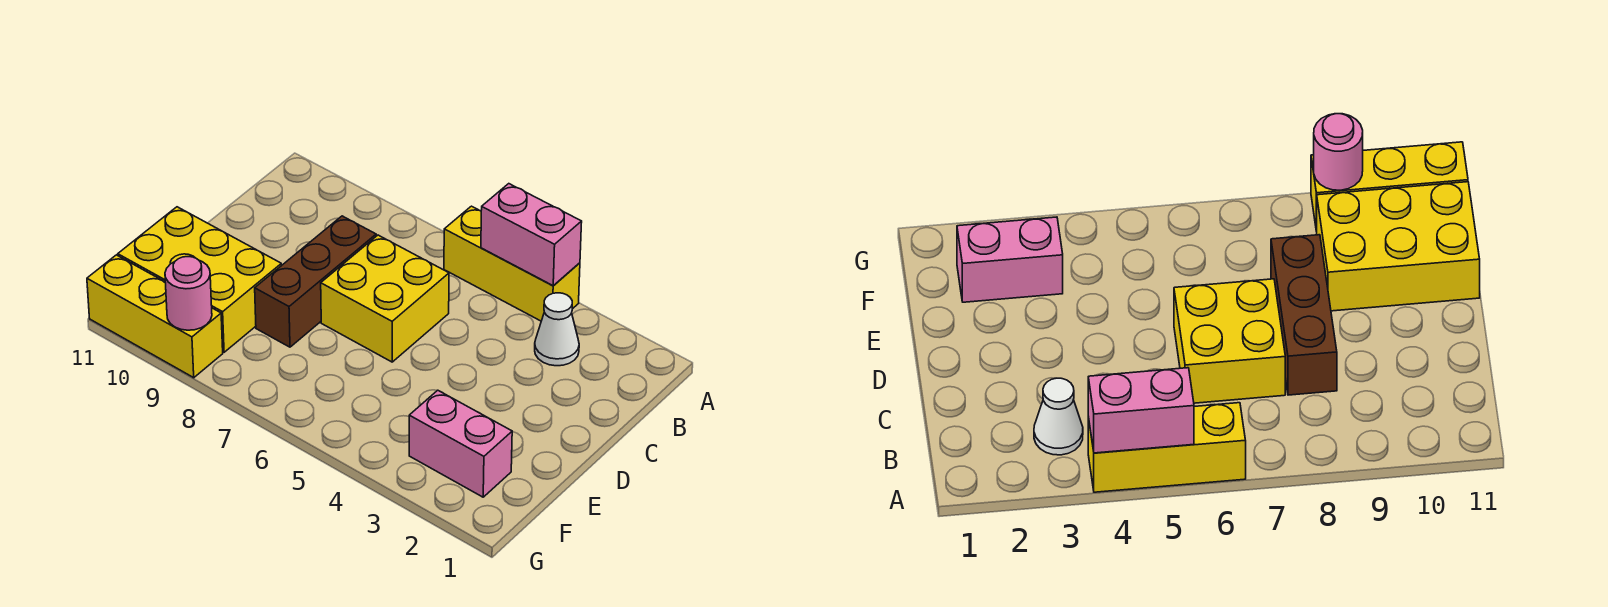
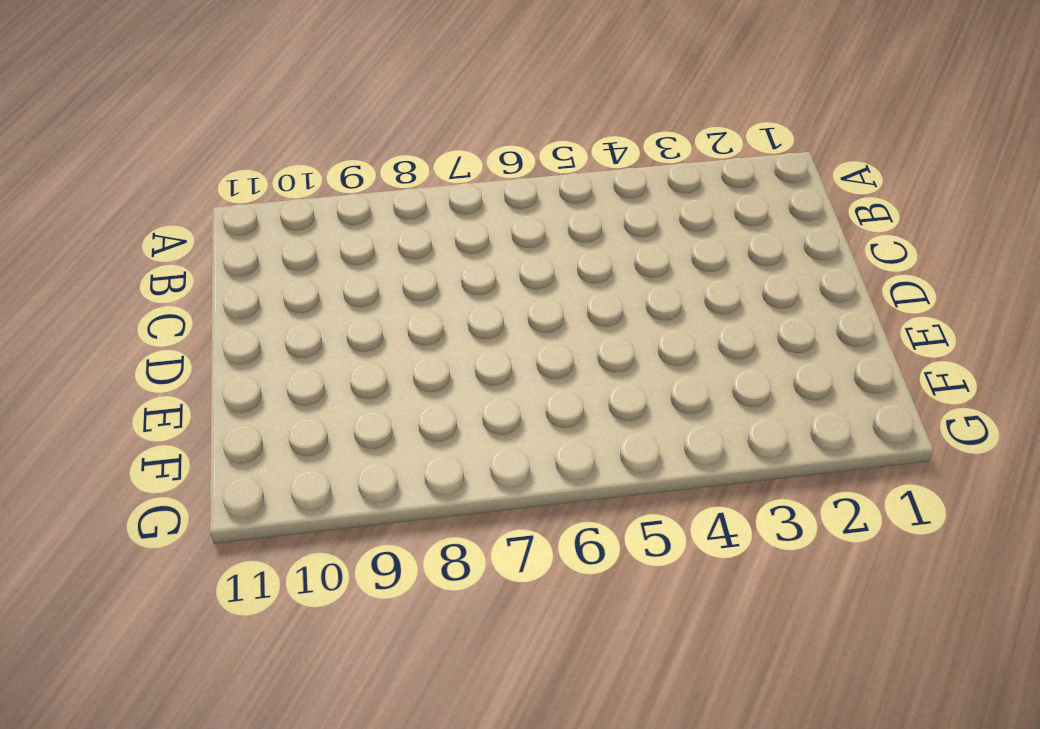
none -> yellow 1x3 brick [444,206,580,321]
none -> white 1x1 cone [535,293,579,366]

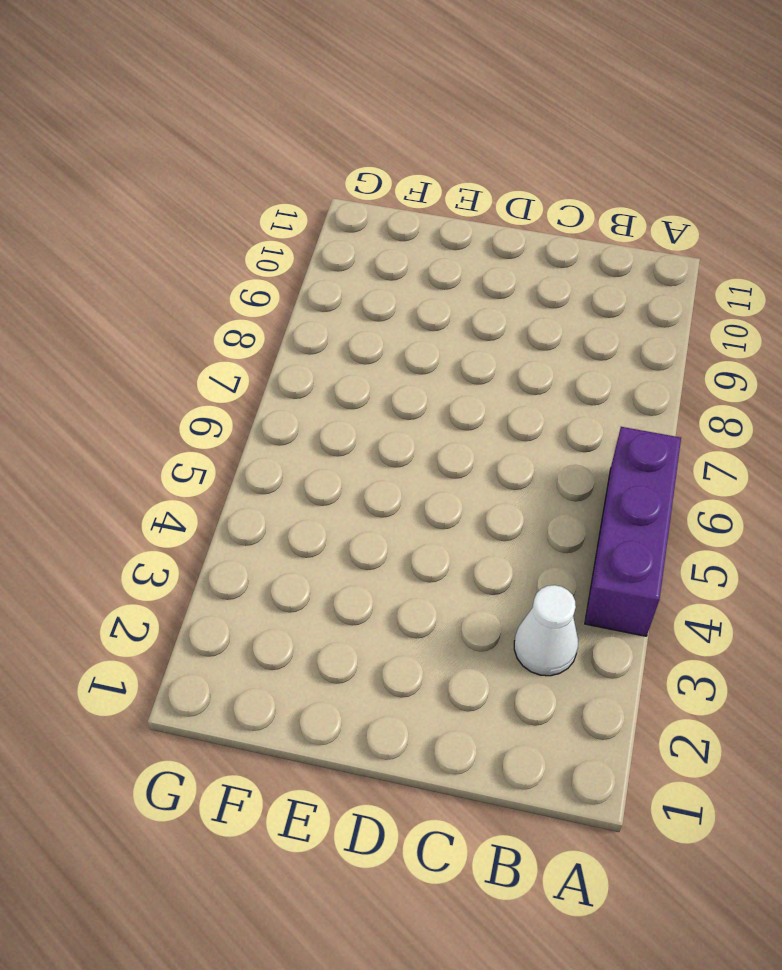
purple 1x3 brick [585,427,681,636] -> yellow 1x3 brick [444,206,580,321]
none -> yellow 2x2 brick [321,235,449,362]
none -> brown 1x3 brick [255,216,376,347]

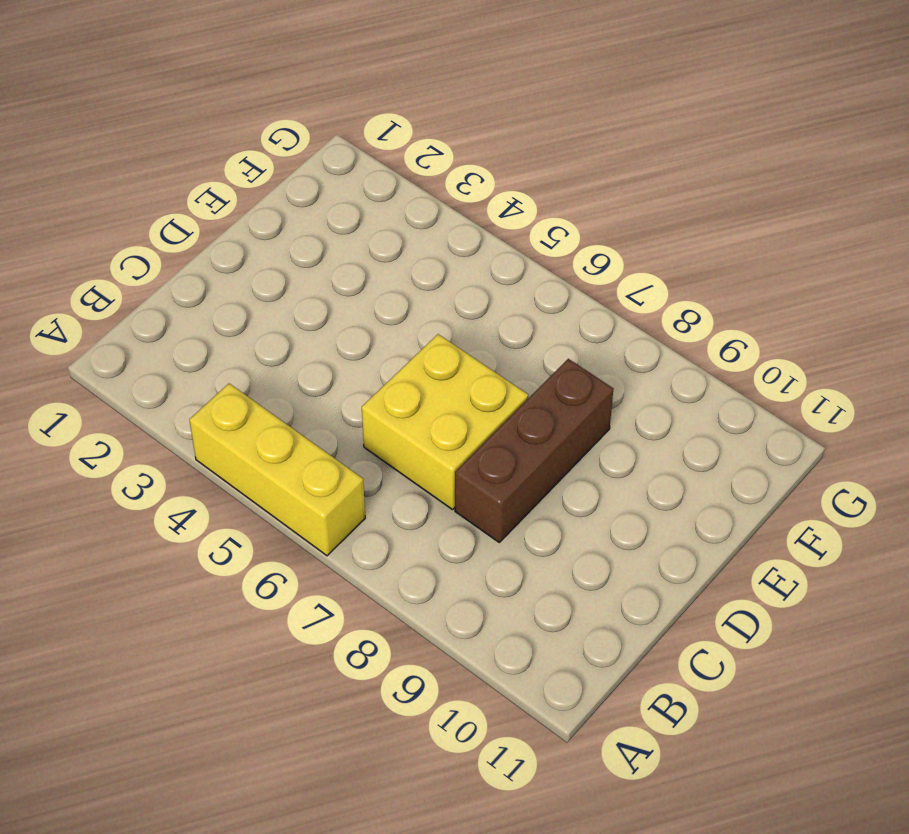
none -> white 1x1 cone [535,293,579,366]
none -> yellow 2x3 brick [118,207,282,352]

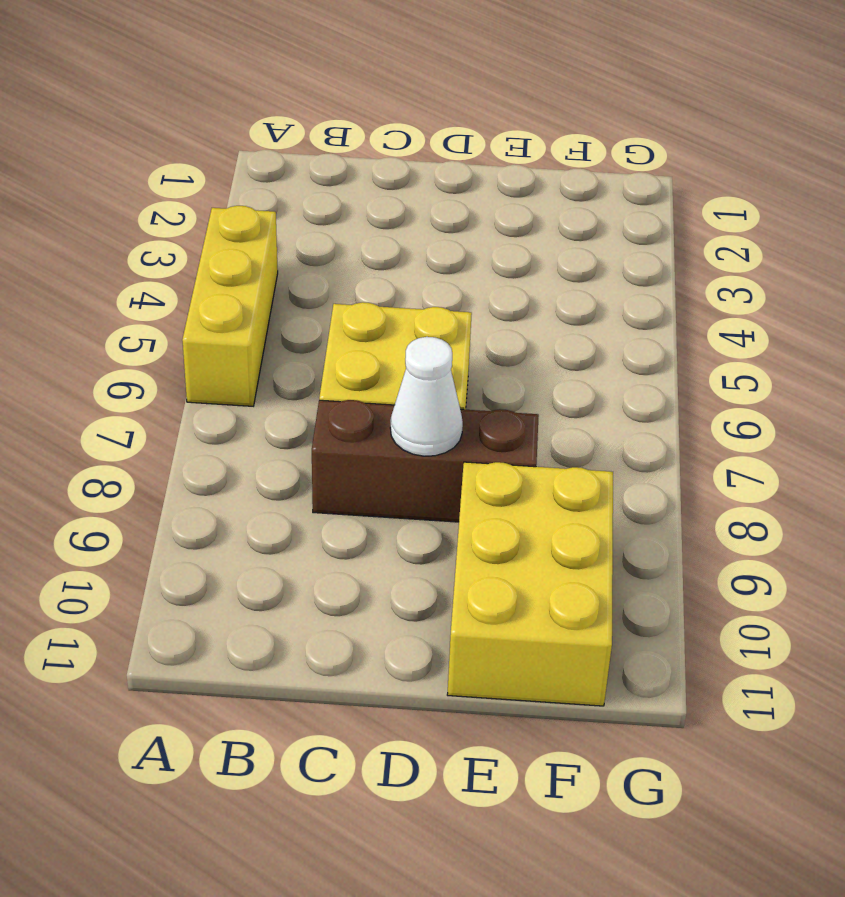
white 1x1 cone [390,337,463,456] -> white 1x1 cone moved to [535,293,579,366]
none -> pink 1x2 brick [409,390,512,497]
none -> yellow 1x3 brick [87,255,223,378]

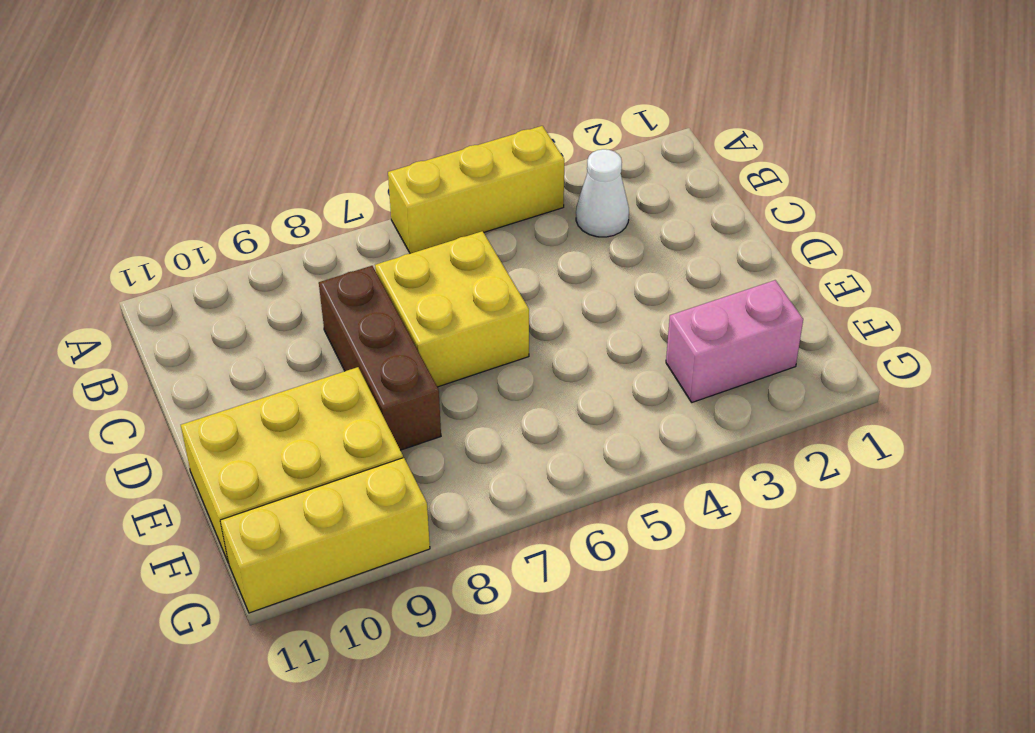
none -> pink 1x2 brick [481,184,582,286]
none -> pink 1x1 round brick [165,257,212,330]

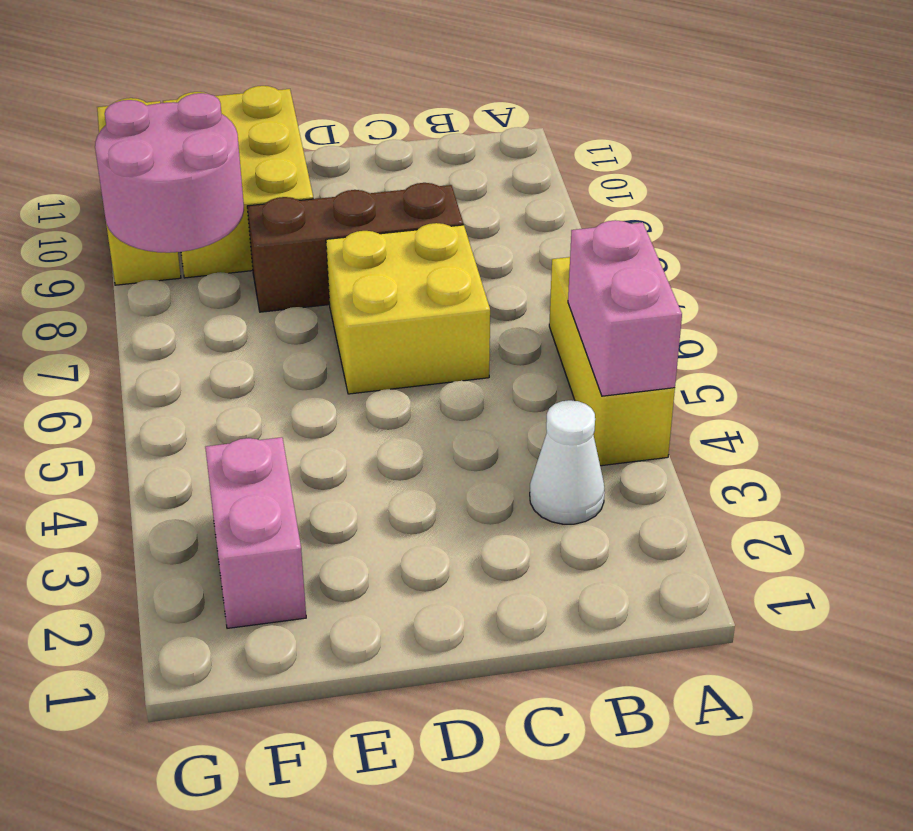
pink 2x2 round brick [95,93,244,253] -> pink 1x1 round brick [165,257,212,330]

